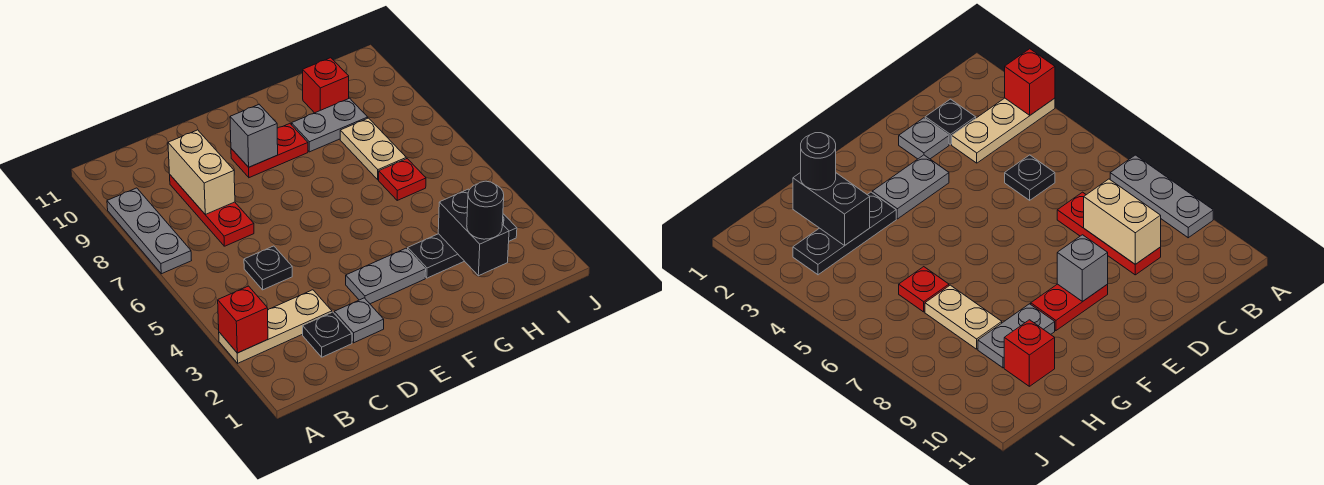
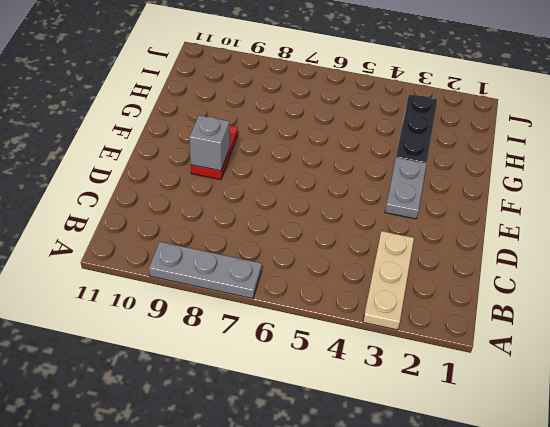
none -> black 1x1 plate [303,312,352,357]
none -> black 1x1 plate [244,246,292,290]
none -> red 1x3 plate [170,175,254,246]

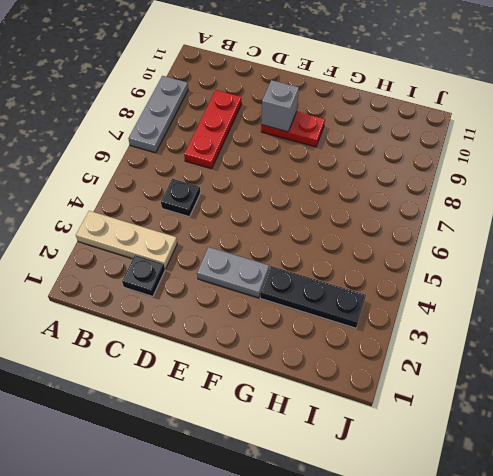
none -> grey 1x1 plate [334,298,384,343]
none -> grey 1x2 plate [292,98,368,152]
none -> red 1x1 plate [379,159,426,200]

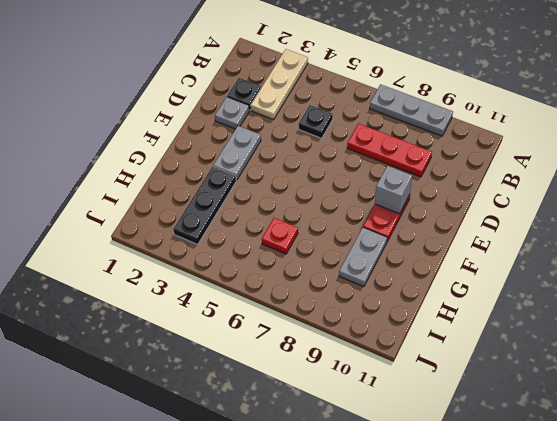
none -> tan 1x2 plate [340,118,406,180]
none -> red 1x1 brick [303,58,349,113]
none -> red 1x1 brick [218,286,268,353]

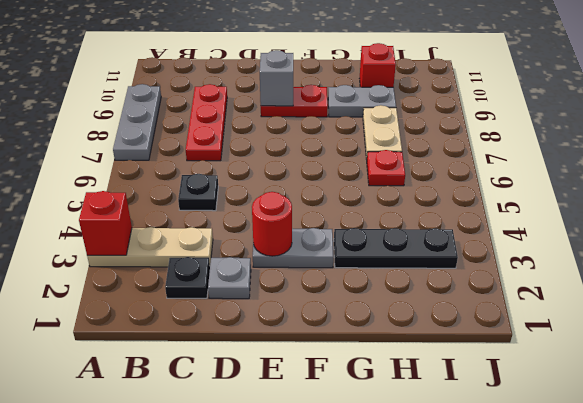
red 1x1 round brick [252,192,292,256] -> none
none -> tan 1x2 brick [168,130,235,214]
none -> black 1x2 brick [438,189,509,276]
none -> black 1x1 round brick [467,181,504,239]

